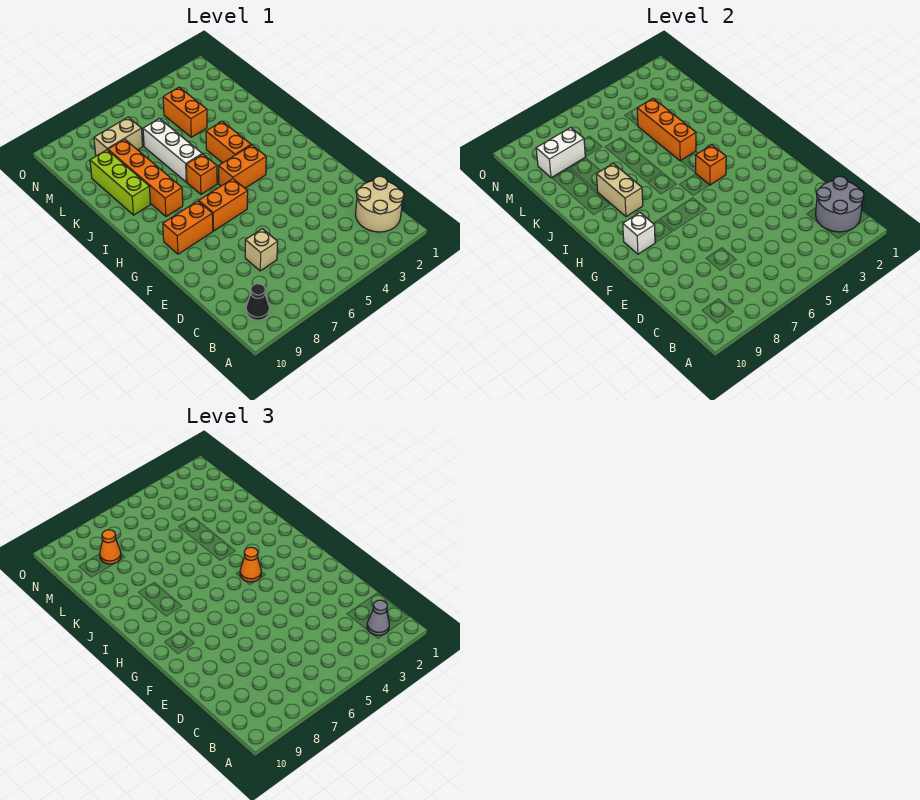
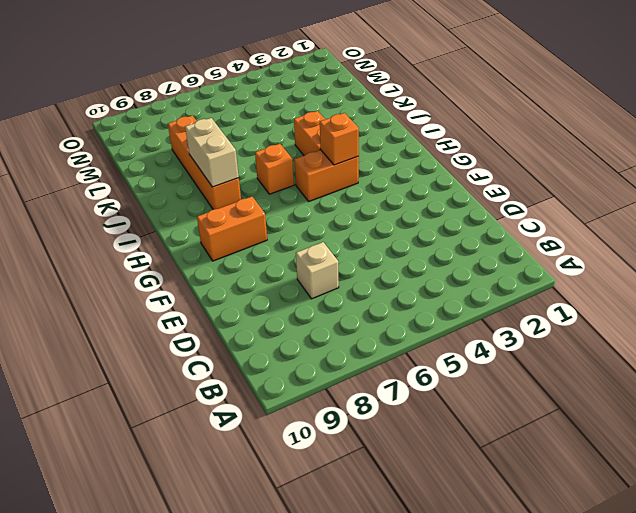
none -> tan 2x2 round brick [356,176,404,232]
none -> black 1x1 cone [246,284,269,320]
none -> orange 1x2 brick [199,179,248,231]

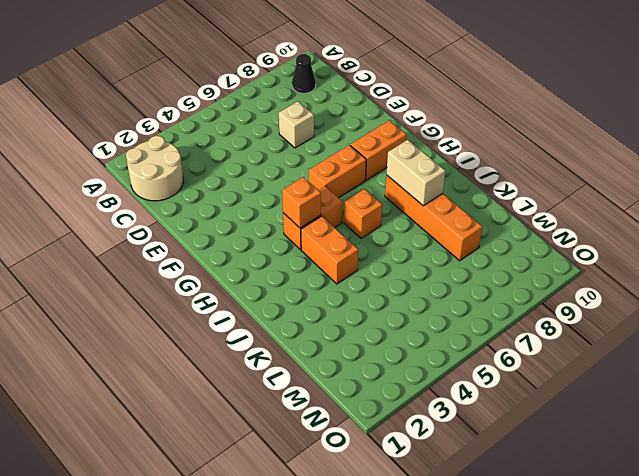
none -> white 1x3 brick [143,119,202,182]
none -> lime 1x3 brick [90,150,150,215]
none -> orange 1x2 brick [163,87,207,137]

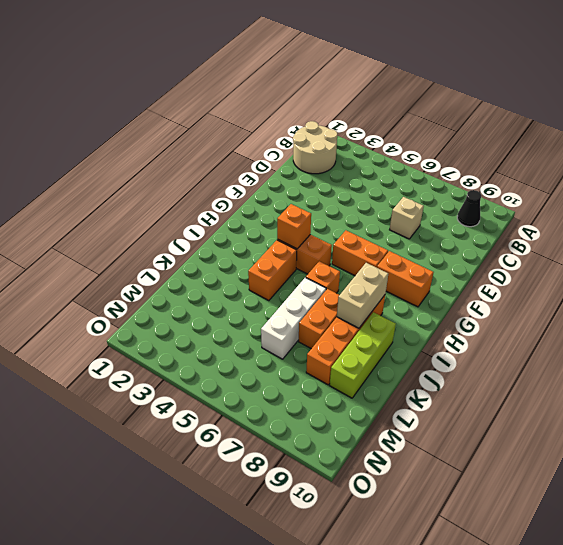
orange 1x2 brick [299,289,339,349] -> orange 1x2 brick moved to [163,87,207,137]
none -> tan 1x2 brick [94,117,143,156]
none -> grey 2x2 round brick [816,176,864,232]
none -> white 1x1 brick [623,213,655,254]

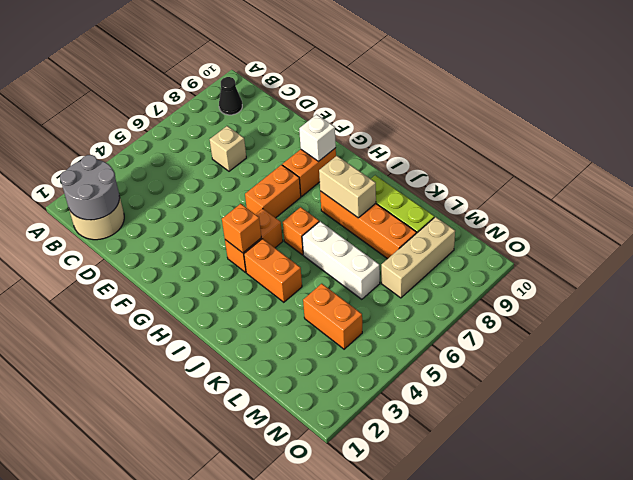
tan 1x3 brick [381,217,455,298] -> tan 1x2 brick [94,117,143,156]
none -> orange 1x3 brick [637,98,696,161]
none -> white 1x2 brick [536,127,585,178]
none -> grey 1x1 cone [367,600,389,635]

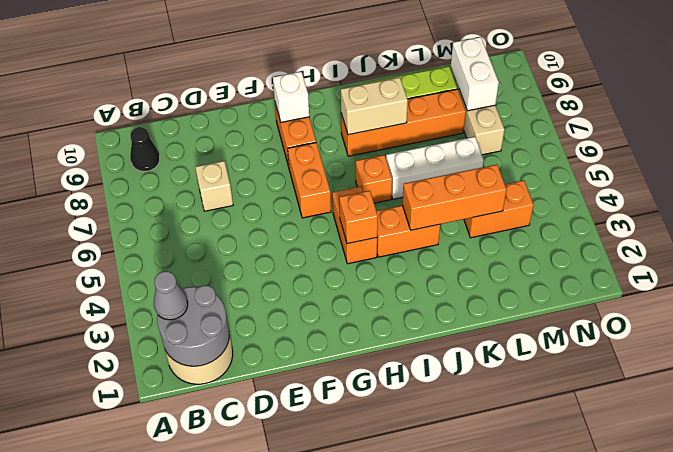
none -> orange 1x1 cone [240,547,261,582]
none -> orange 1x1 cone [100,530,121,564]

